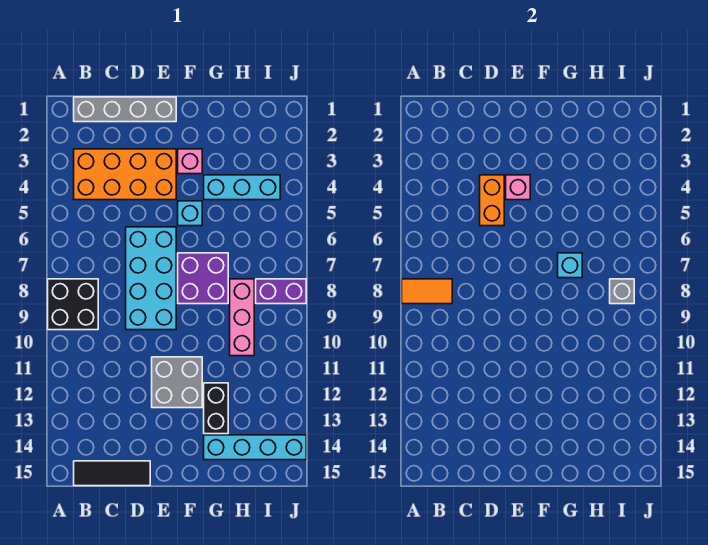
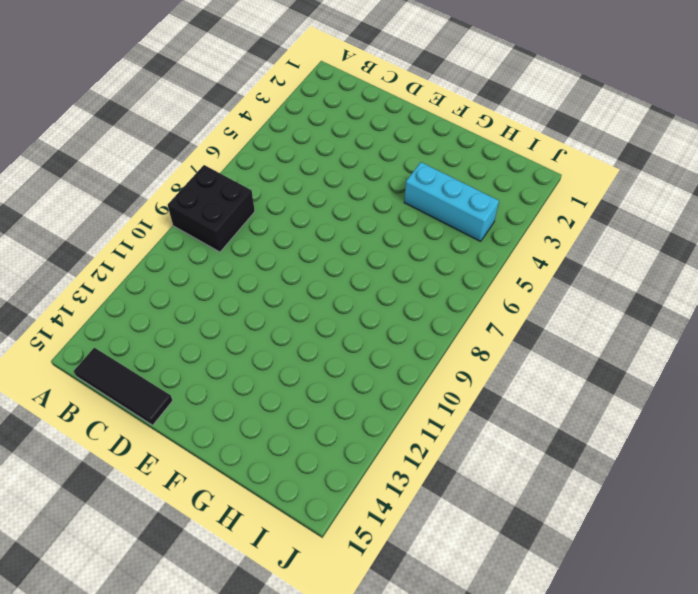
none -> grey 1x4 brick [74,97,176,122]
none -> orange 2x4 brick [74,149,176,200]
none -> cyan 2x4 brick [126,227,176,330]

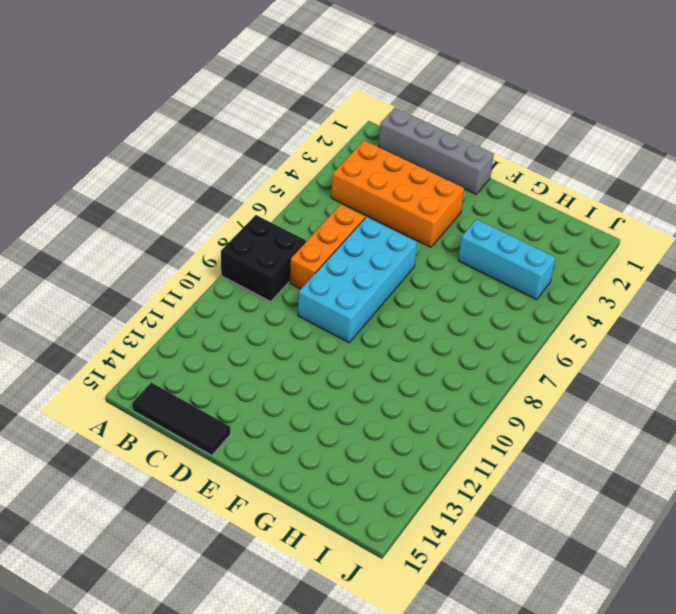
orange 1x3 brick [290,204,365,289] -> none
none -> grey 2x2 brick [152,357,202,408]
none -> pink 1x1 brick [178,149,202,174]
none -> cyan 1x1 brick [178,201,202,226]

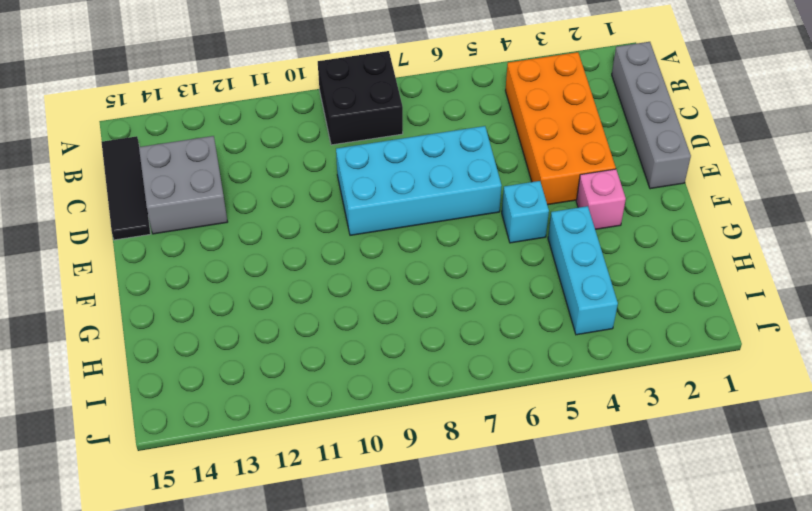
grey 2x2 brick [139,136,227,234] -> grey 2x2 brick moved to [152,357,202,408]
none -> purple 2x2 brick [178,253,228,304]
none -> black 1x2 brick [204,383,228,434]
none -> cyan 1x4 brick [204,435,306,460]

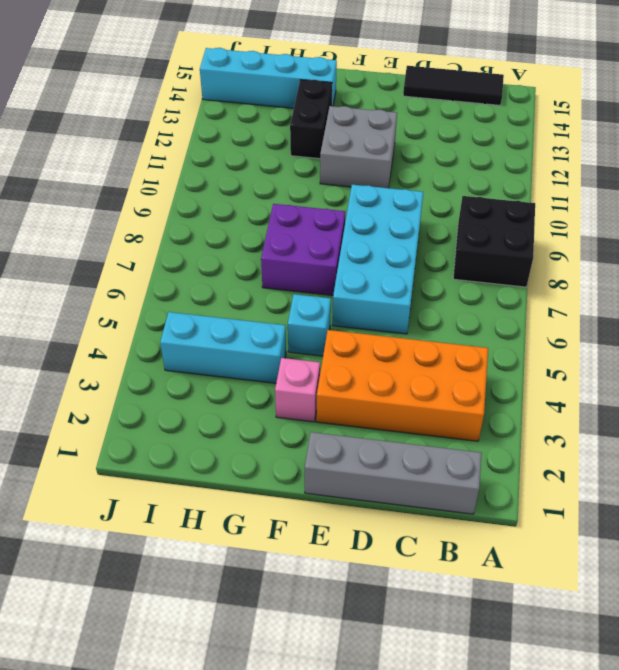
none -> pink 1x3 brick [230,279,254,356]
none -> purple 1x2 brick [256,279,306,304]
none -> orange 1x2 tile [402,279,452,304]

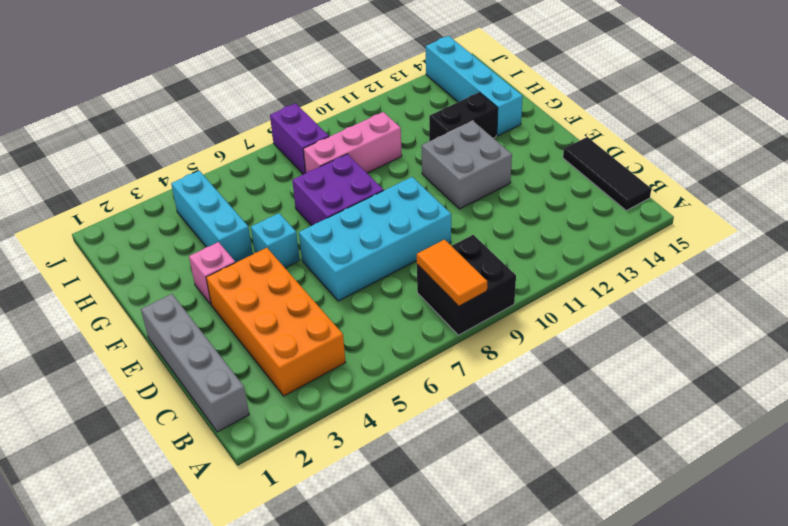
none -> orange 1x2 brick [480,175,504,226]
none -> pink 1x1 brick [506,175,530,200]
none -> cyan 1x1 brick [558,253,582,278]

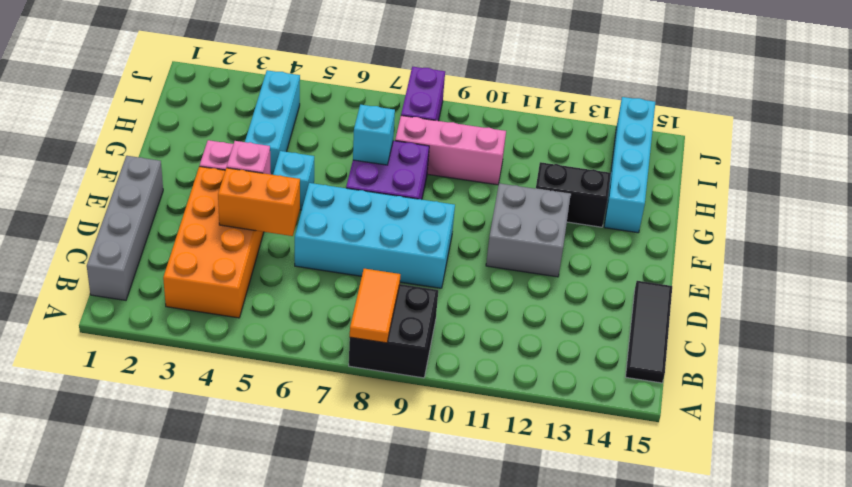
none -> grey 1x1 brick [610,279,634,304]

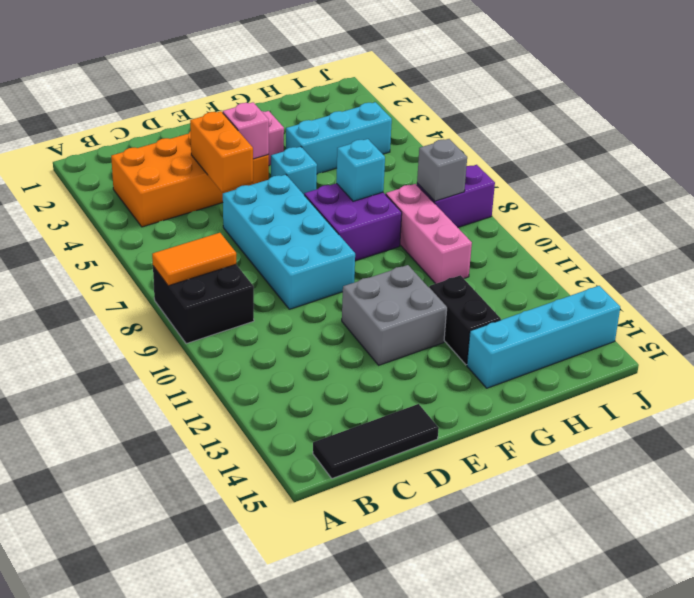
none -> grey 1x4 brick [74,97,176,122]

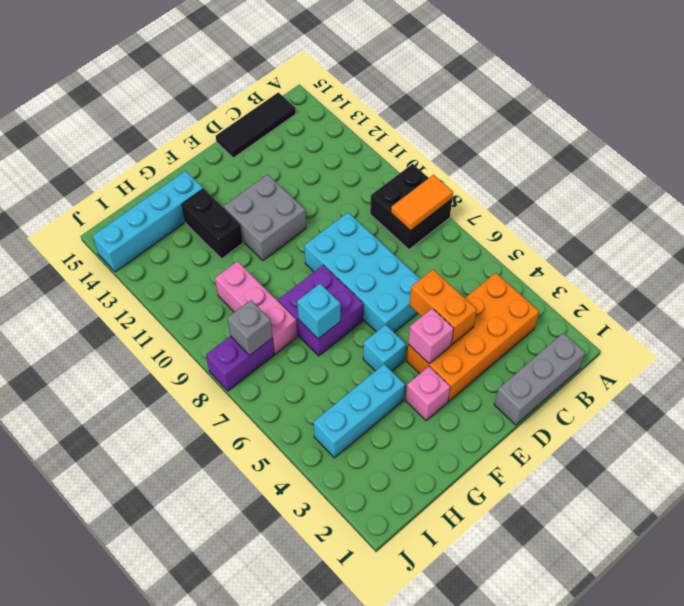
grey 1x3 brick [494,333,585,425] -> grey 1x4 brick [74,97,176,122]

